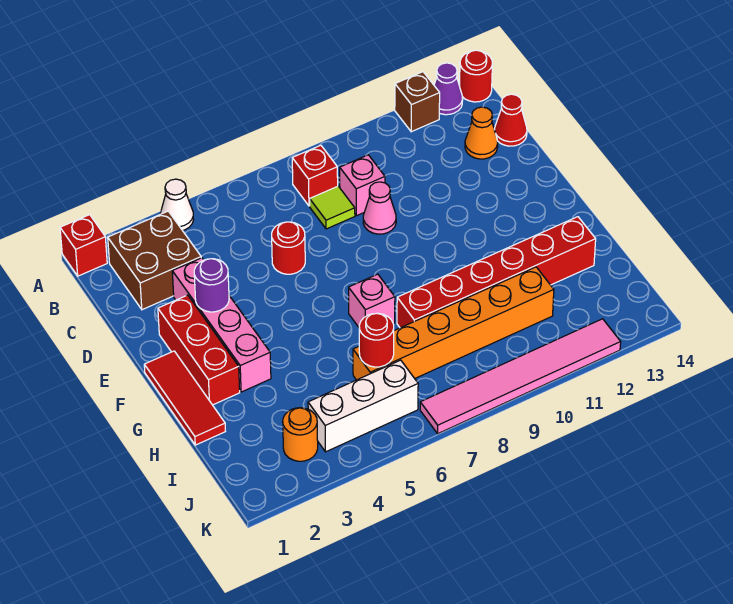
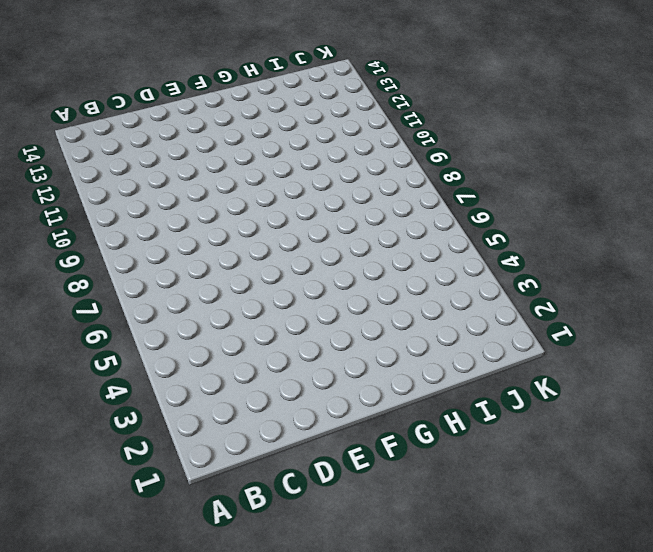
none -> red 1x1 brick [60,215,107,276]
none -> white 1x1 cone [161,179,194,230]
none -> brown 1x1 brick [395,72,440,132]

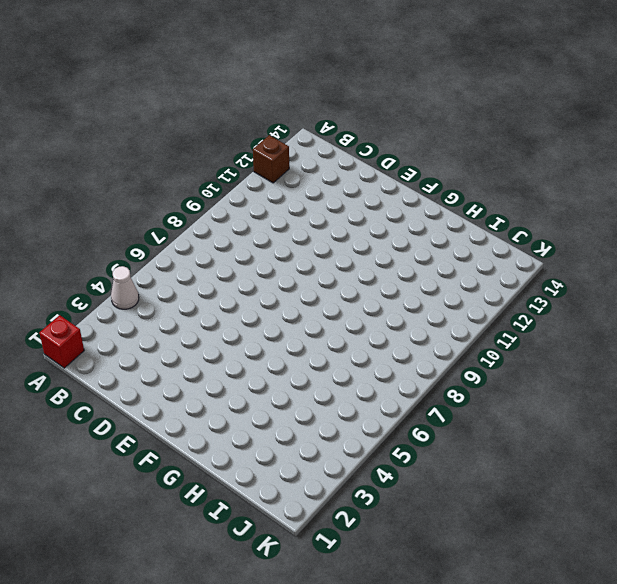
none -> purple 1x1 cone [434,63,463,115]
none -> red 1x1 round brick [459,50,492,102]
none -> brown 2x2 brick [108,211,201,310]

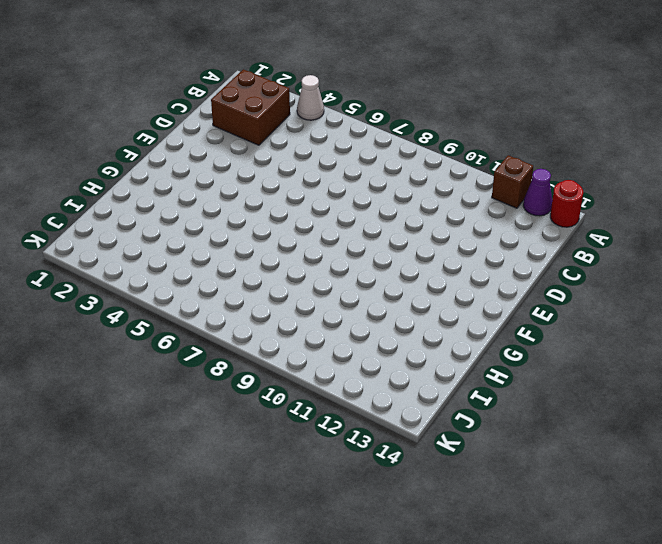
none -> red 1x1 brick [60,215,107,276]
none -> red 1x1 brick [292,145,338,206]
none -> lime 1x1 tile [310,186,355,229]

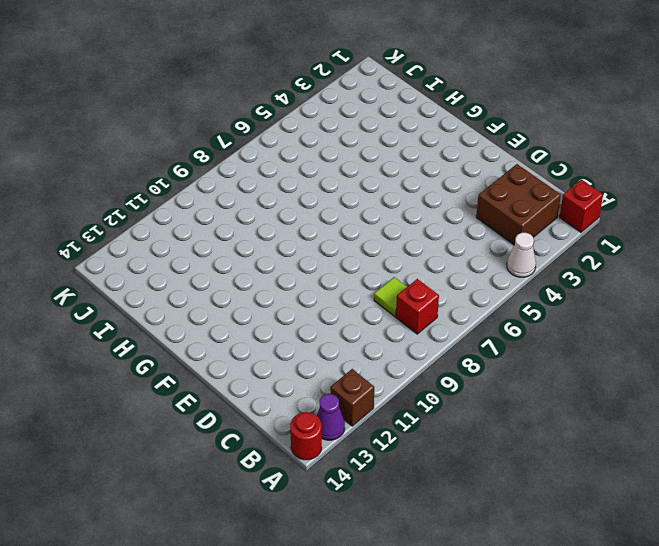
none -> pink 1x1 brick [340,155,385,216]
none -> orange 1x1 cone [465,107,498,159]
none -> red 1x1 cone [494,94,527,146]

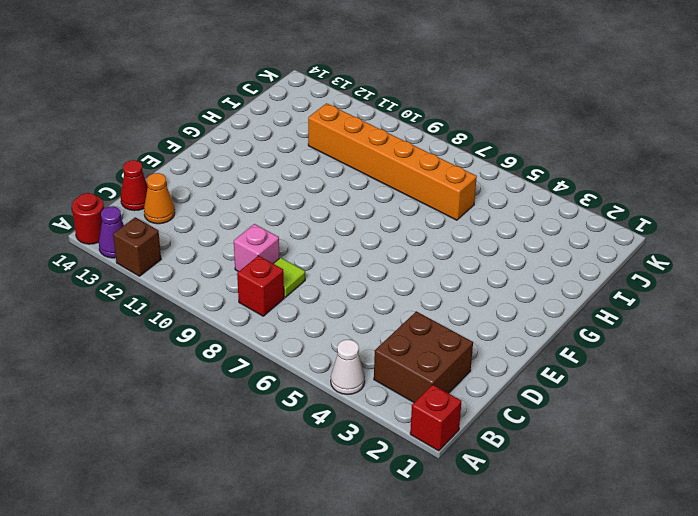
none -> pink 1x4 brick [172,258,271,392]
none -> red 1x1 round brick [272,222,305,274]
none -> pink 1x1 cone [363,182,396,234]

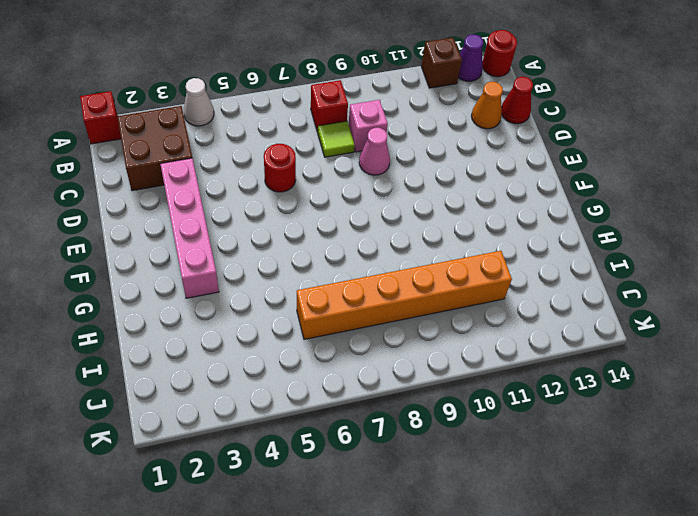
none -> red 1x3 brick [158,295,240,405]
none -> red 1x3 tile [144,351,225,445]
none -> pink 1x1 brick [349,274,395,327]

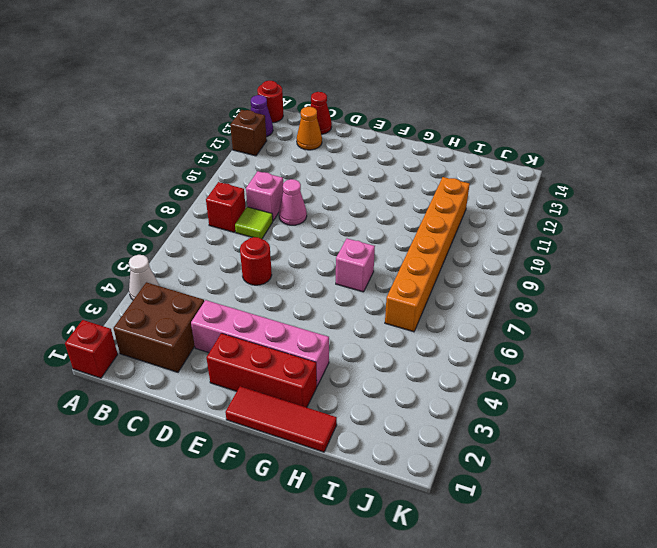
none -> red 1x6 brick [397,217,596,328]
none -> orange 1x1 round brick [283,408,318,461]
none -> white 1x3 brick [308,360,418,452]

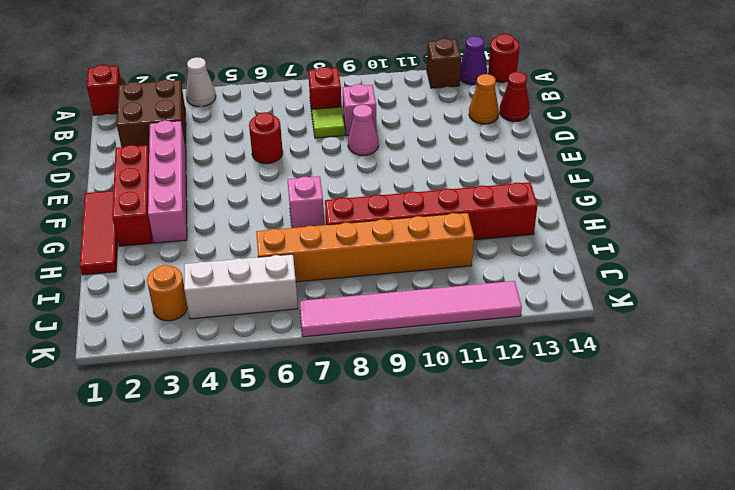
none -> purple 1x1 round brick [194,259,229,312]
none -> red 1x1 round brick [359,313,394,367]

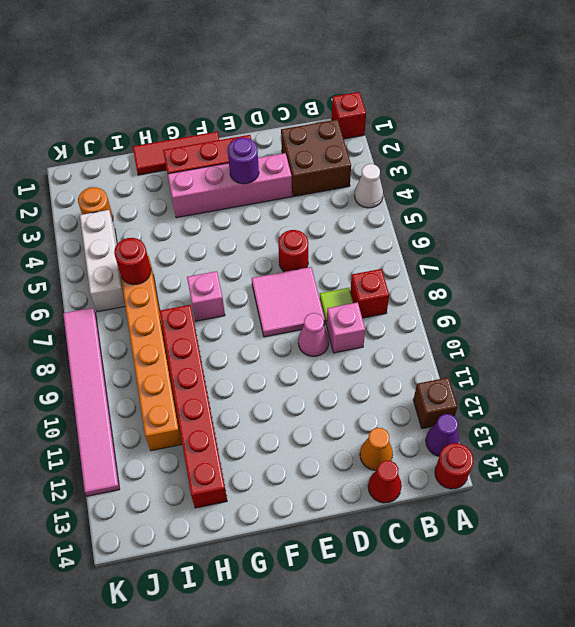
pink 2x2 tile [252,267,325,337] -> none

